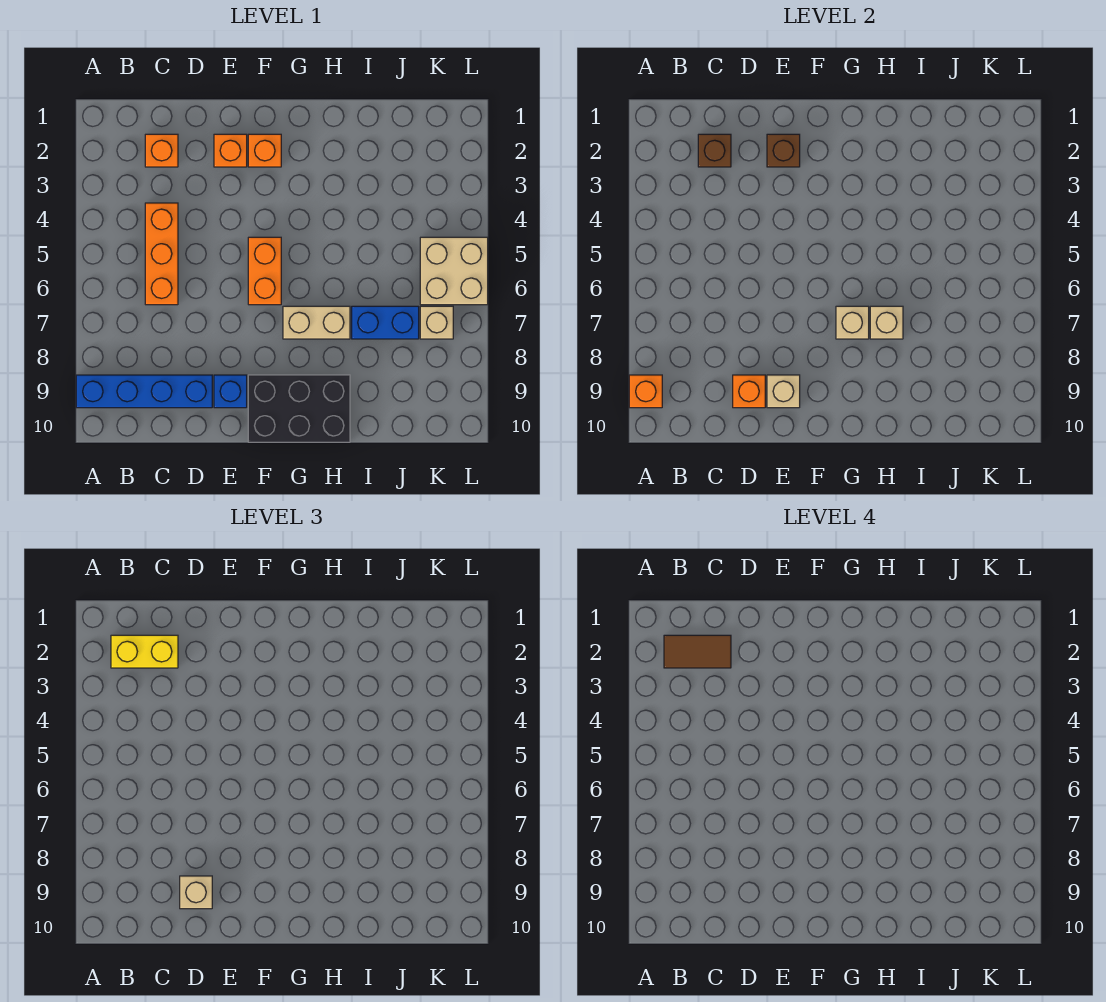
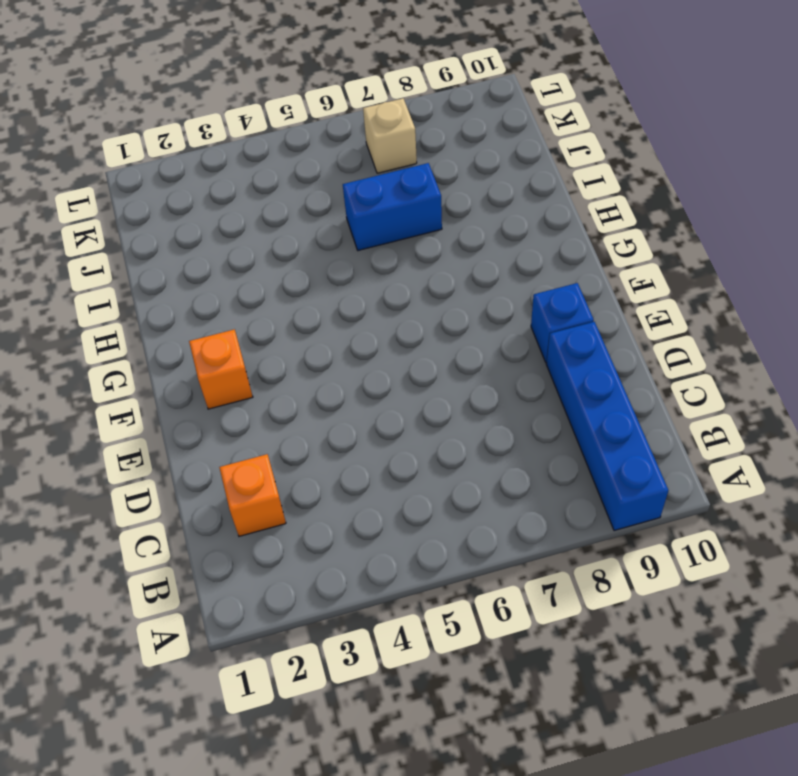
blue 1x2 brick [343,163,442,251] -> blue 1x2 brick turned to [352,306,419,339]
none -> orange 1x3 brick [145,203,178,305]
none -> orange 1x1 brick [214,134,247,167]
none -> orange 1x2 brick [248,237,281,305]

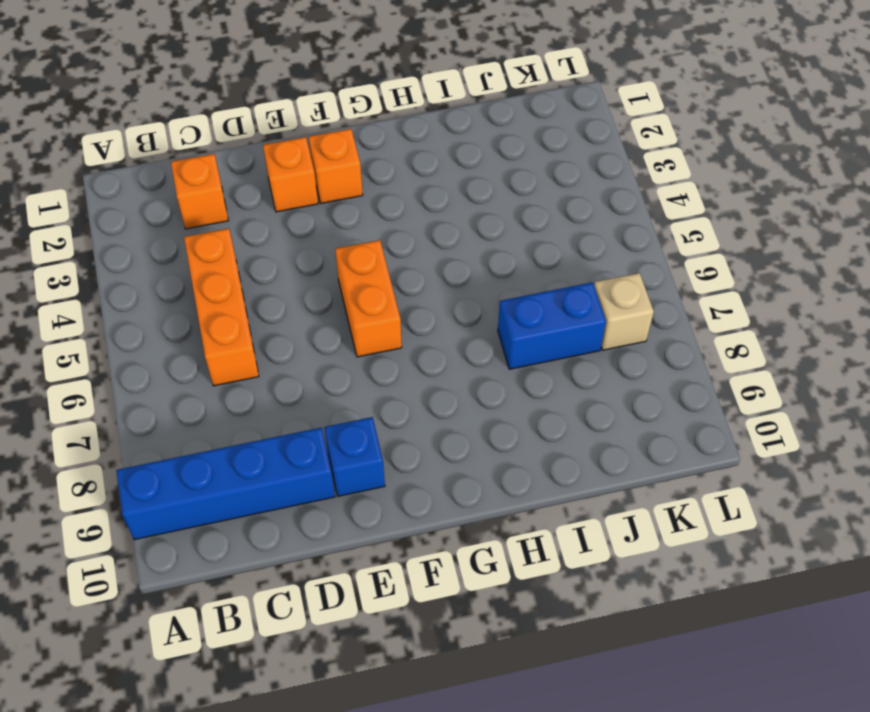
none -> black 2x3 brick [248,375,350,442]
none -> tan 1x2 brick [283,306,350,339]
none -> tan 2x2 brick [420,237,488,305]

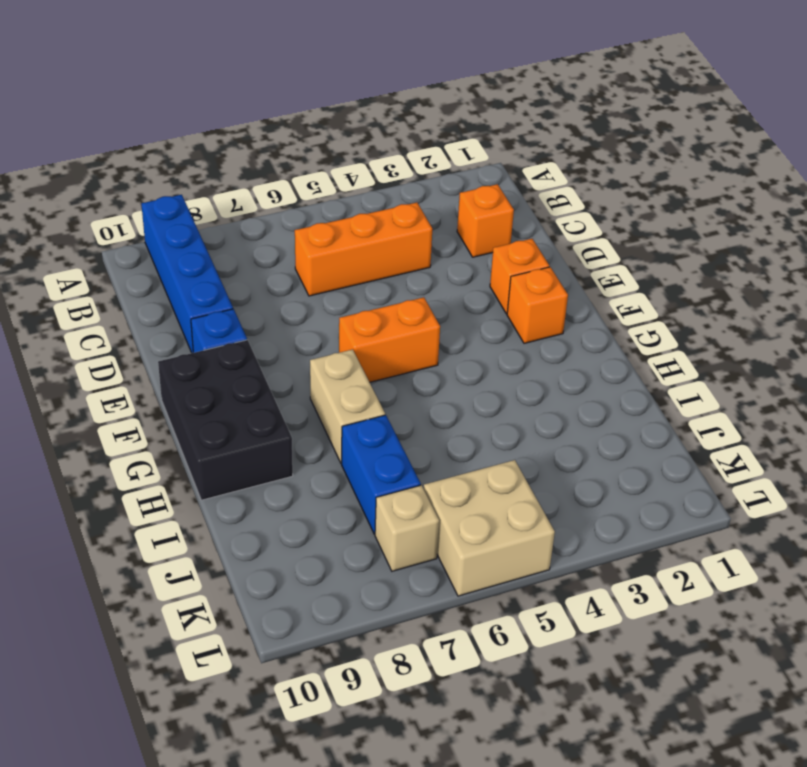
none -> orange 1x1 brick [629,375,662,408]
none -> brown 1x1 brick [698,134,731,167]
none -> orange 1x1 brick [733,375,765,408]

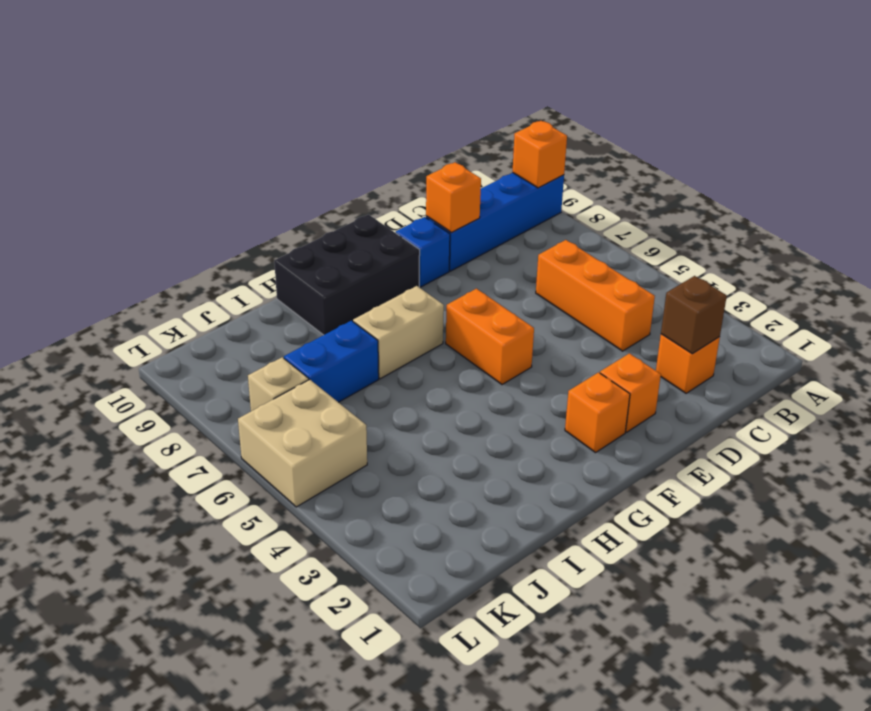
none -> brown 1x1 brick [767,134,800,167]
none -> tan 1x1 brick [767,375,800,408]
none -> tan 1x1 brick [836,306,869,339]

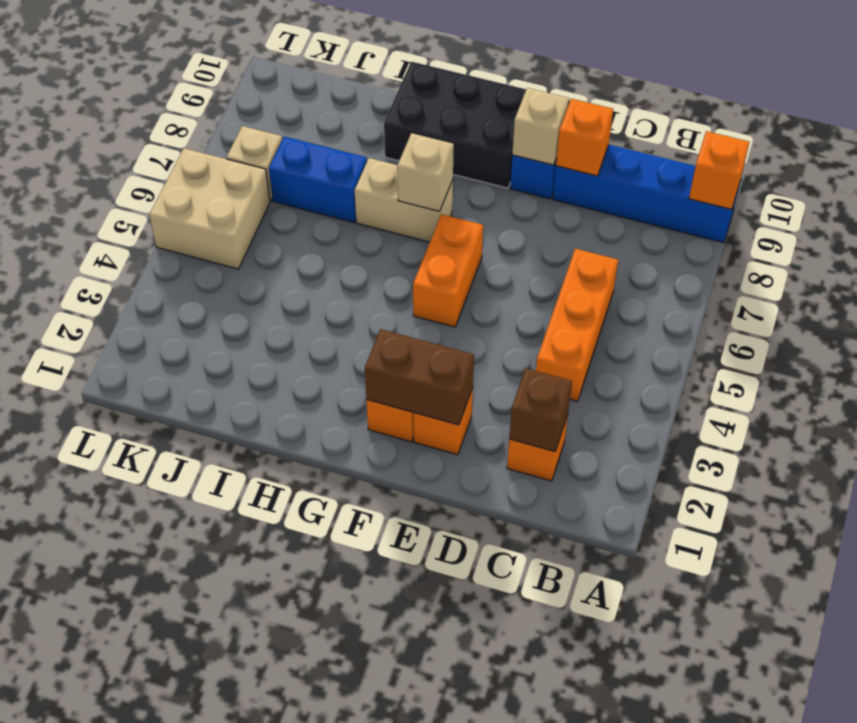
brown 1x2 brick [365,329,474,425] -> brown 1x1 brick [767,134,800,167]
none -> tan 1x1 brick [870,306,903,339]
none -> yellow 1x2 brick [111,635,178,668]
none -> tan 1x1 brick [180,876,212,909]

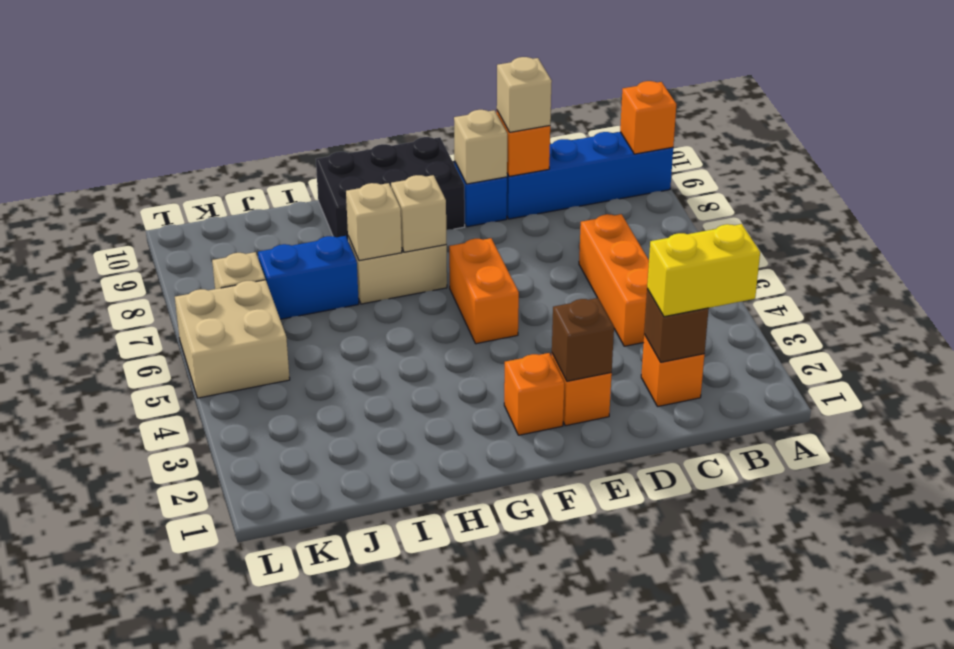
none -> brown 1x2 tile [664,635,731,668]

